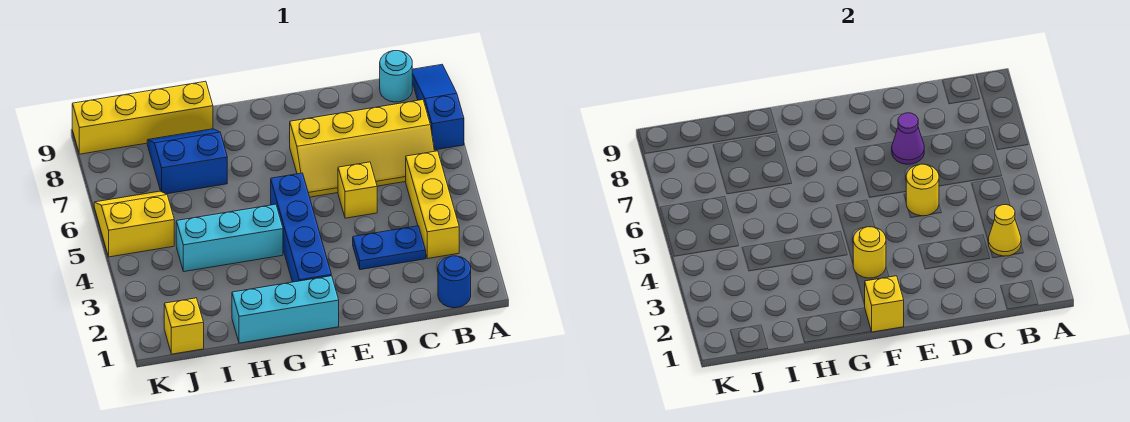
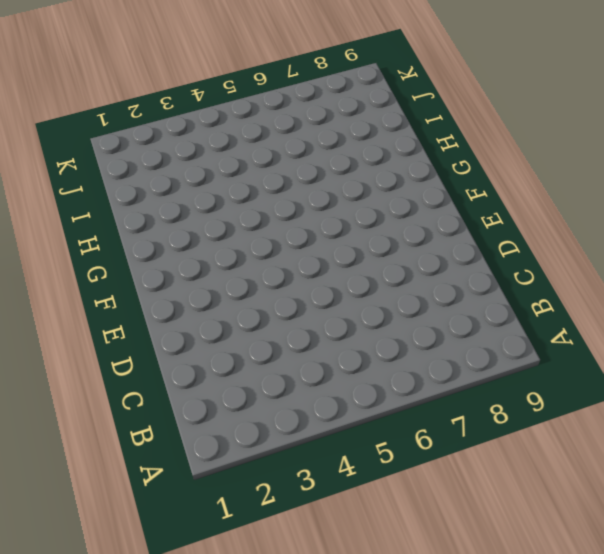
none -> blue 1x3 slope [412,65,464,150]
none -> blue 1x1 round brick [438,256,471,308]
none -> yellow 1x3 brick [406,151,459,259]

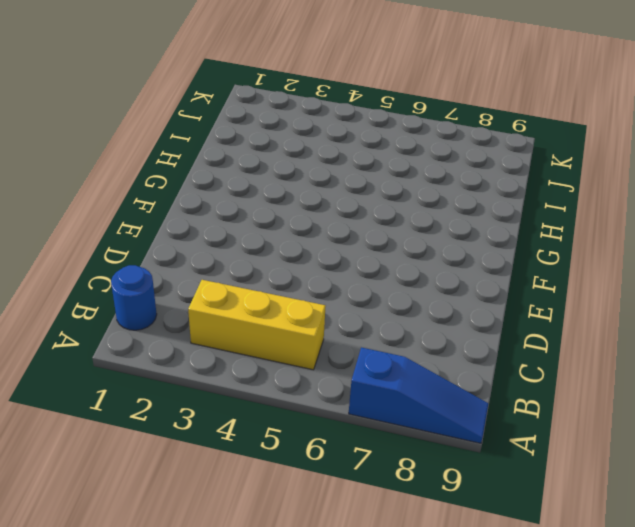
none -> yellow 2x4 slope [290,100,434,197]
none -> cyan 1x1 round brick [380,51,412,102]
none -> blue 1x2 plate [353,226,426,270]

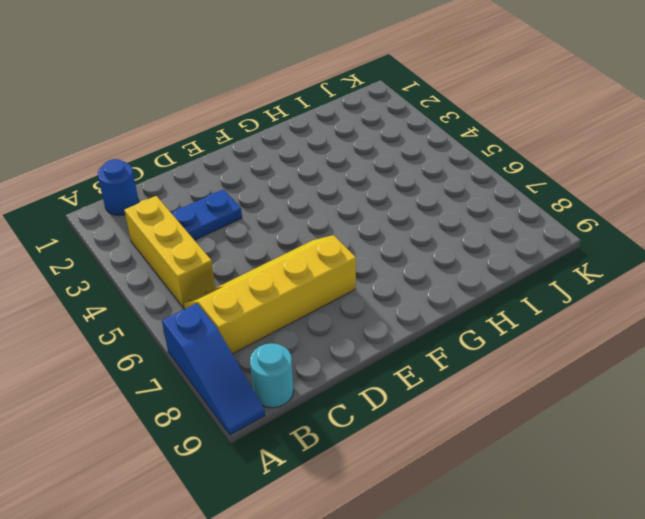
none -> yellow 1x1 brick [338,162,377,218]
none -> cyan 1x3 brick [232,276,339,343]
none -> blue 1x4 brick [271,173,331,282]

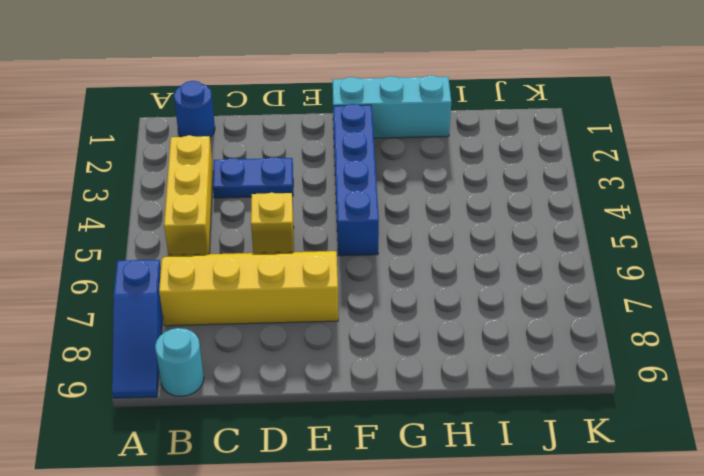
none -> cyan 1x3 brick [176,204,283,272]
none -> blue 2x2 slope [147,129,227,194]
none -> yellow 1x4 brick [72,81,213,154]

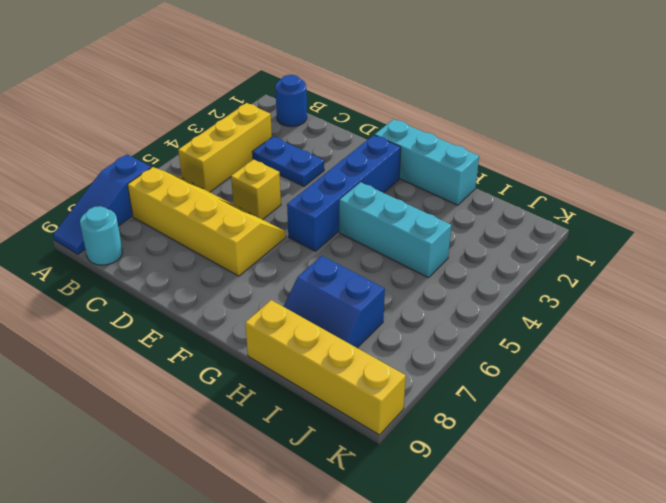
none -> yellow 1x1 brick [164,298,204,354]
none -> yellow 2x2 slope [94,191,174,257]
none -> yellow 1x1 cone [988,205,1021,256]

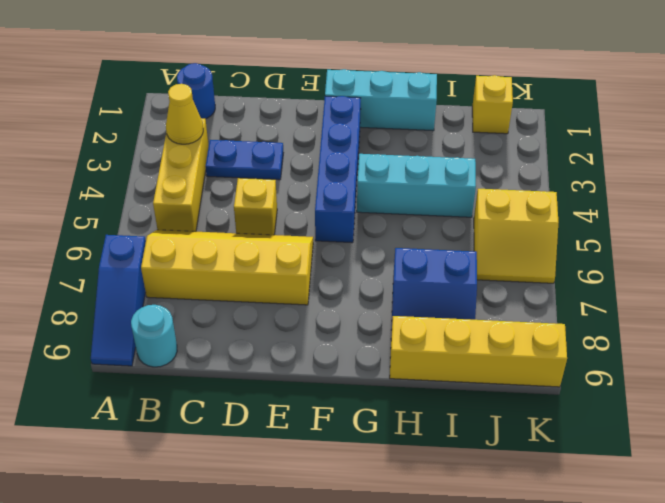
none -> yellow 1x1 round brick [906,164,939,216]
none -> purple 1x1 cone [892,113,924,164]
none -> yellow 1x1 brick [865,276,904,332]

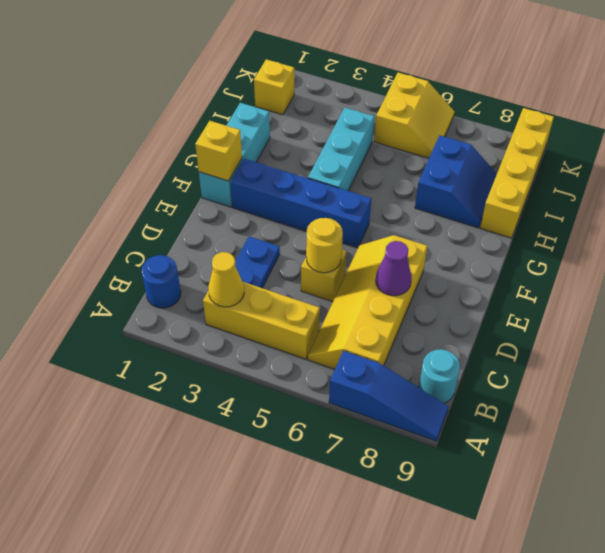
none -> yellow 1x1 round brick [853,227,886,278]

